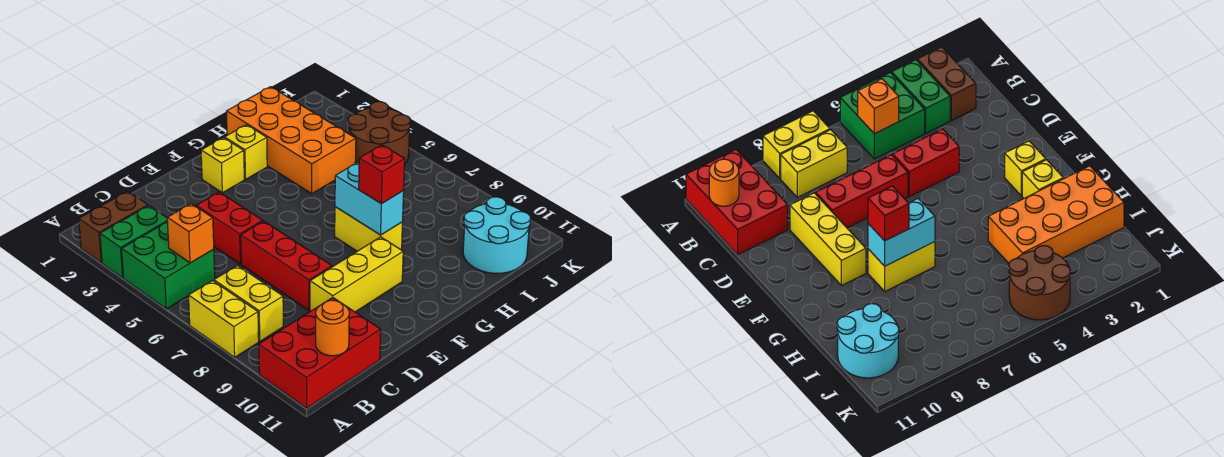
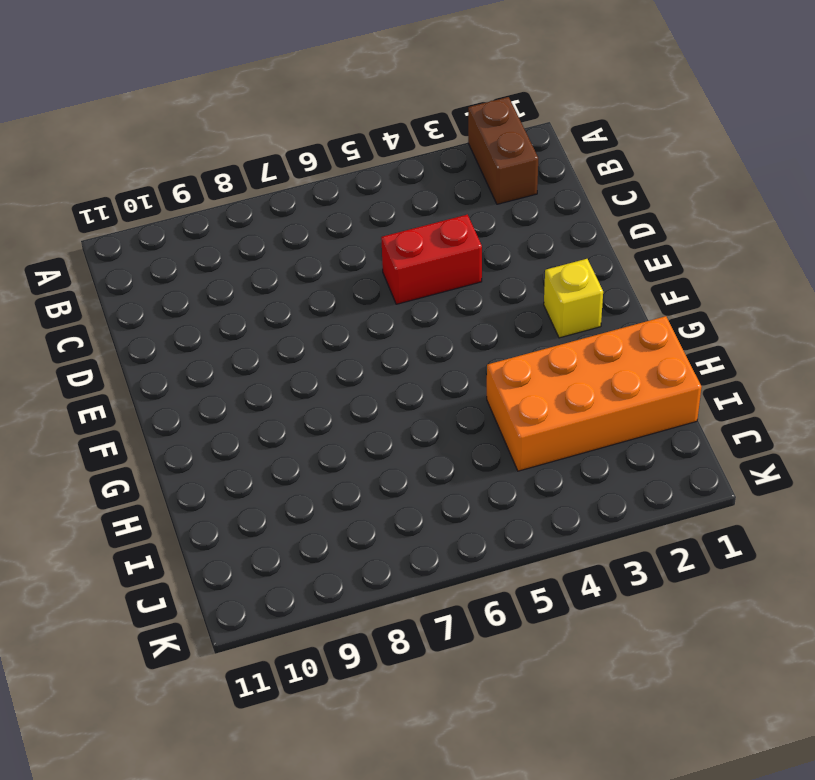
none -> green 1x2 brick [100,206,168,278]
none -> green 2x2 brick [122,222,215,309]
none -> yellow 1x2 brick [188,281,259,357]

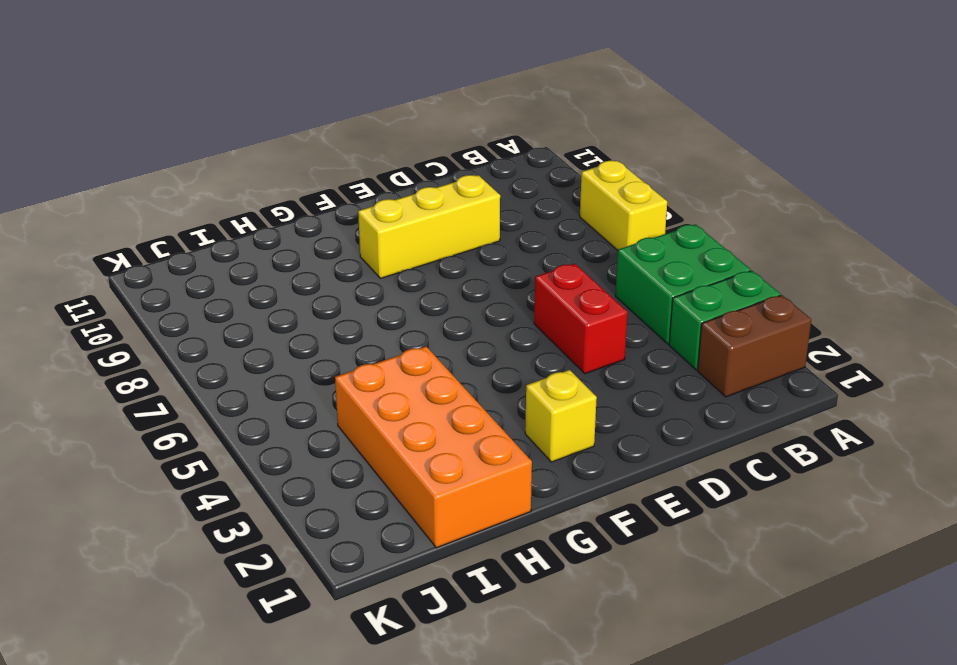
none -> red 2x3 brick [259,298,381,408]
none -> yellow 1x2 brick [214,265,283,341]
none -> red 1x3 brick [241,221,332,310]

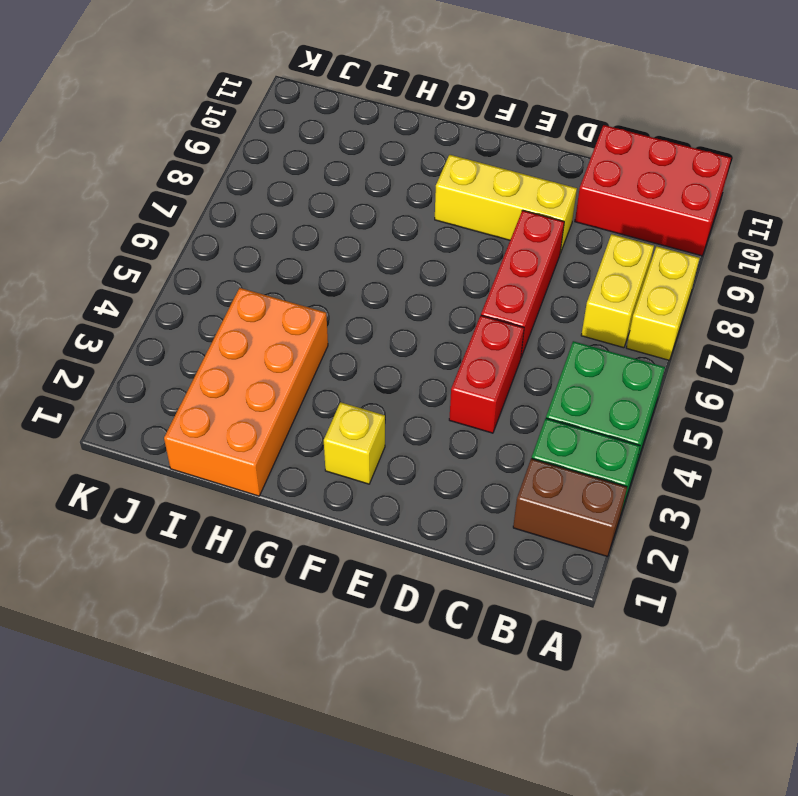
none -> yellow 1x1 brick [225,125,267,179]
none -> yellow 1x2 brick [335,207,403,251]
none -> cyan 2x2 round brick [463,197,531,274]

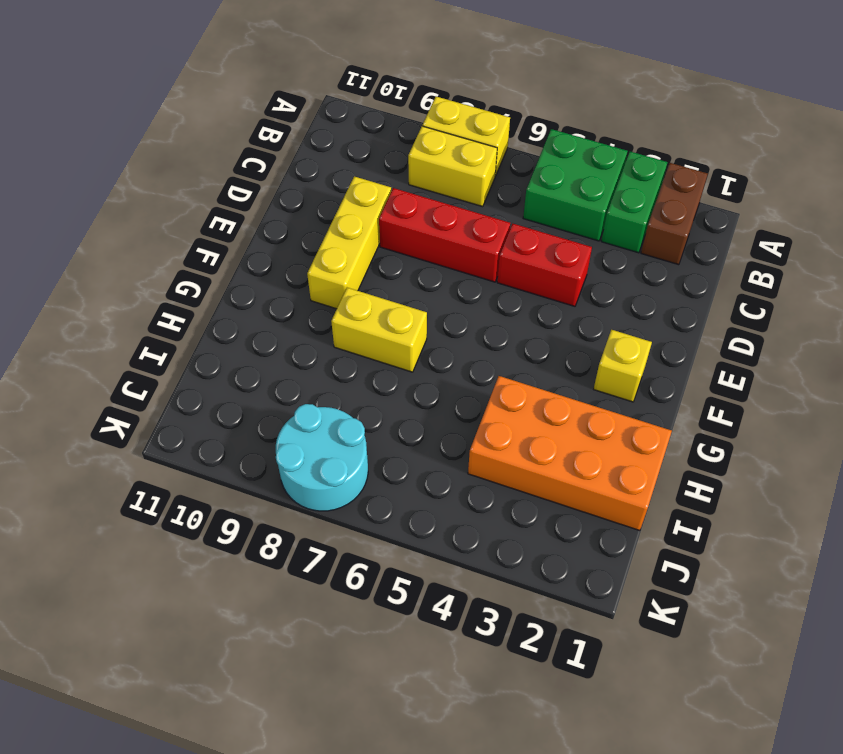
cyan 2x2 round brick [276,404,368,511] -> cyan 2x2 round brick moved to [463,197,531,274]
none -> red 2x3 brick [259,298,381,408]
none -> yellow 1x1 brick [225,125,267,179]
none -> brown 2x2 round brick [348,102,410,165]

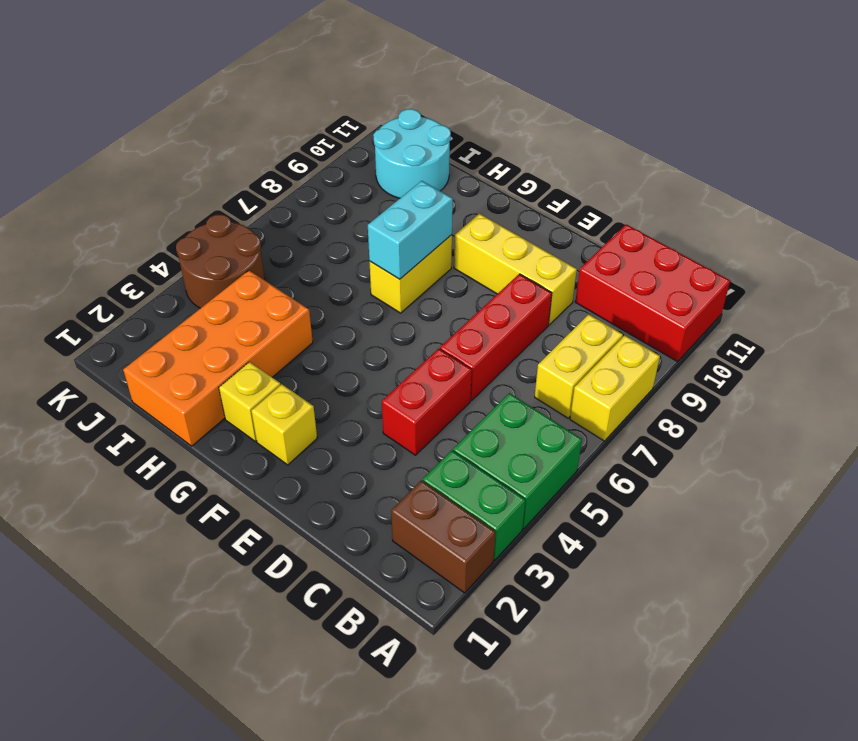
none -> orange 1x1 brick [167,204,214,263]
none -> orange 1x1 round brick [316,300,349,356]
none -> red 1x1 brick [359,145,405,204]

